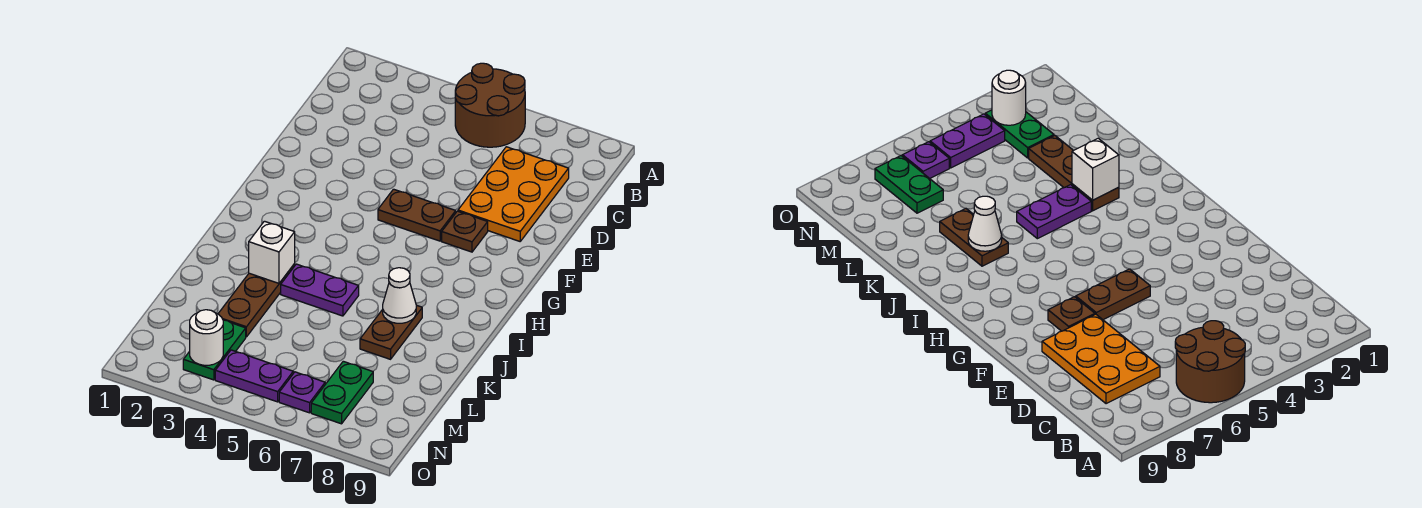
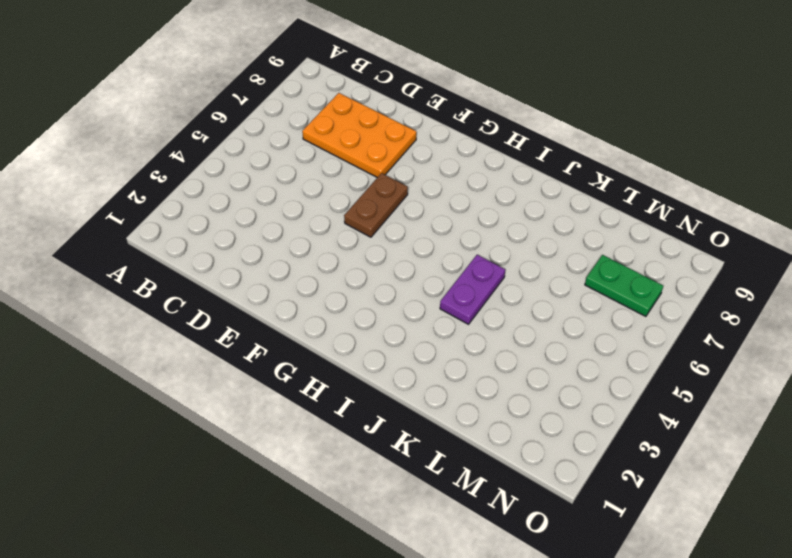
none -> brown 2x2 round brick [455,63,525,147]
none -> brown 1x1 plate [442,211,488,252]
none -> brown 1x3 plate [218,264,295,337]

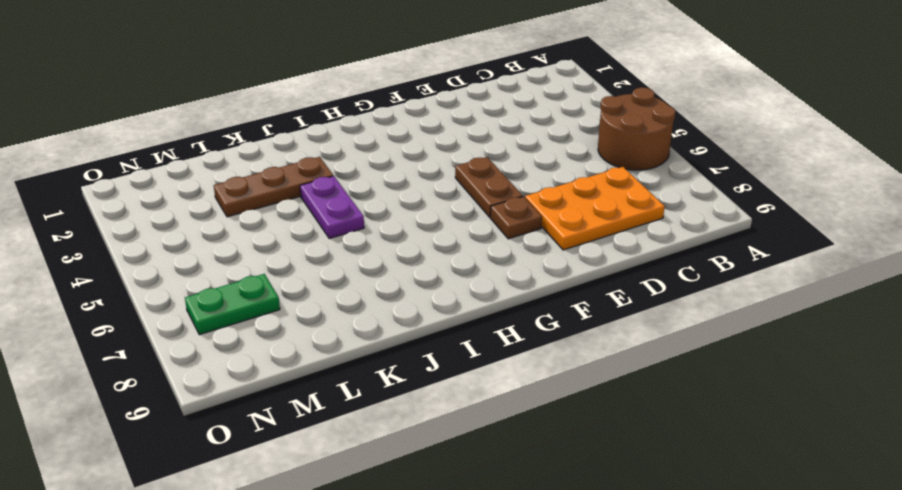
none -> brown 1x2 plate [360,305,422,359]
none -> green 1x2 plate [183,320,246,380]
none -> purple 1x2 plate [215,350,293,402]

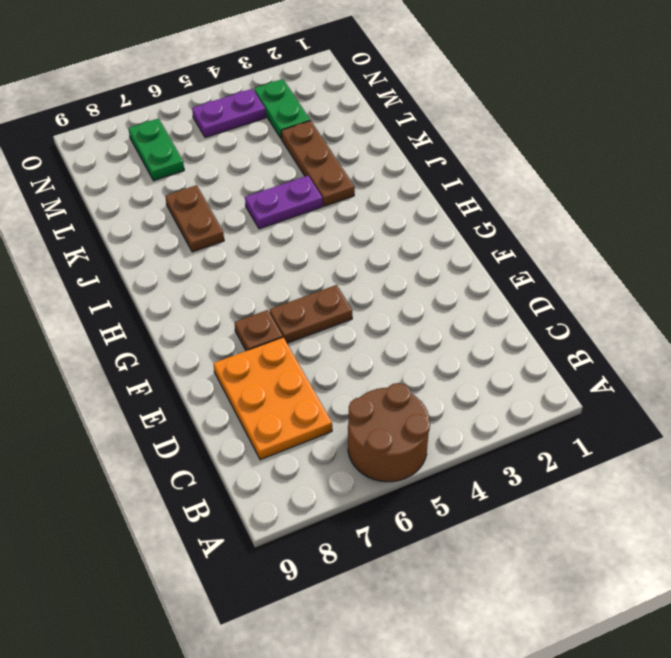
none -> purple 1x1 plate [279,372,325,413]
none -> white 1x1 brick [249,221,295,283]
none -> white 1x1 cone [383,268,416,323]

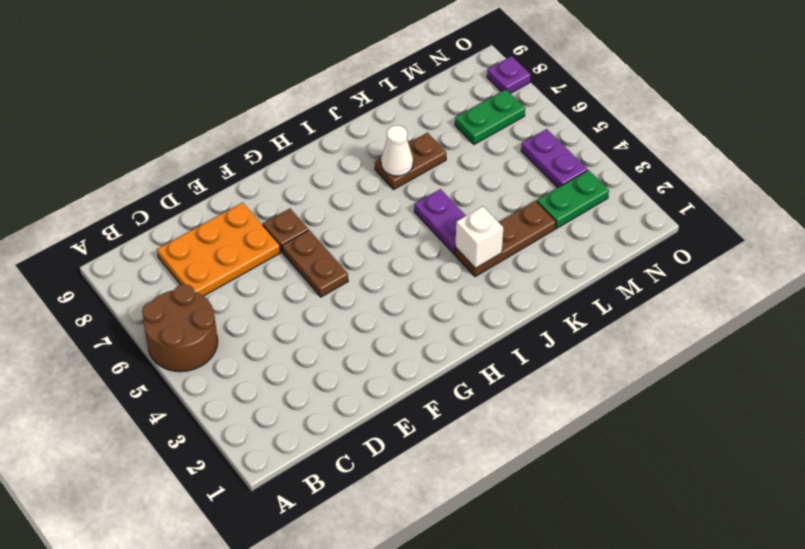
purple 1x1 plate [487,56,531,93] -> purple 1x1 plate moved to [279,372,325,413]
none -> white 1x1 round brick [190,310,223,365]

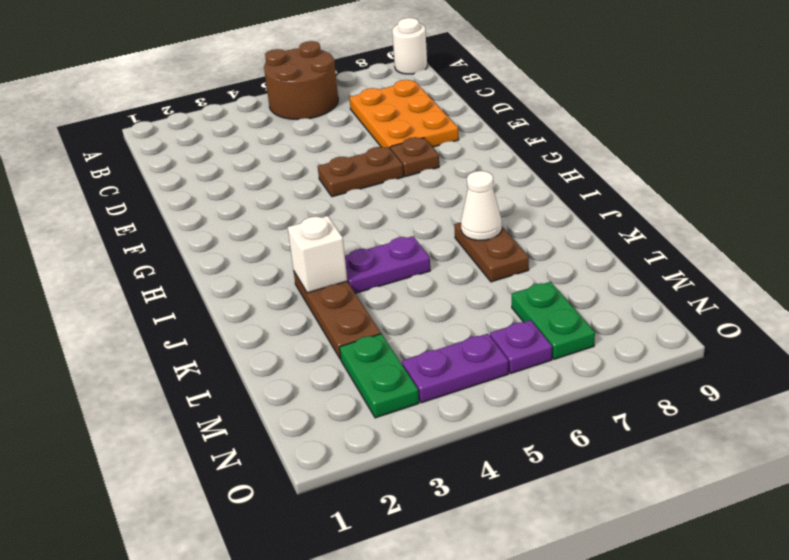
white 1x1 round brick [392,18,427,74] -> white 1x1 round brick moved to [190,310,223,365]

